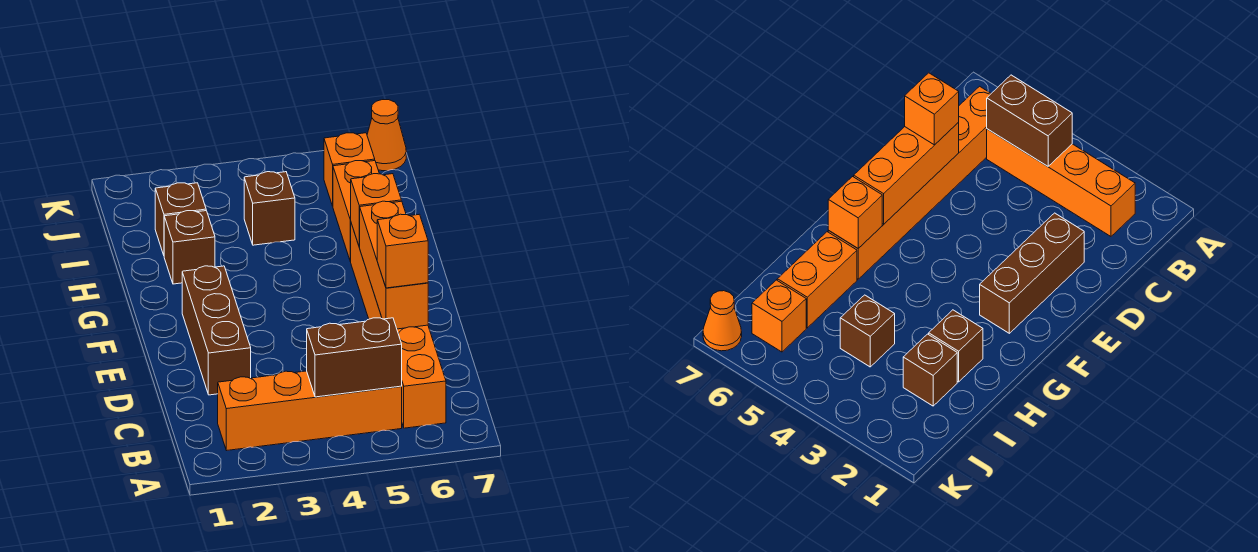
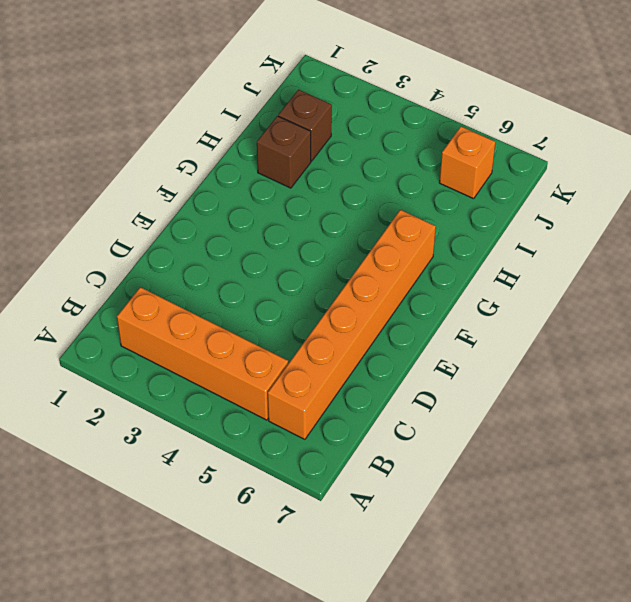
none -> brown 1x3 brick [182,266,251,395]
none -> orange 1x2 brick [333,161,379,262]
none -> brown 1x1 brick [244,172,295,245]

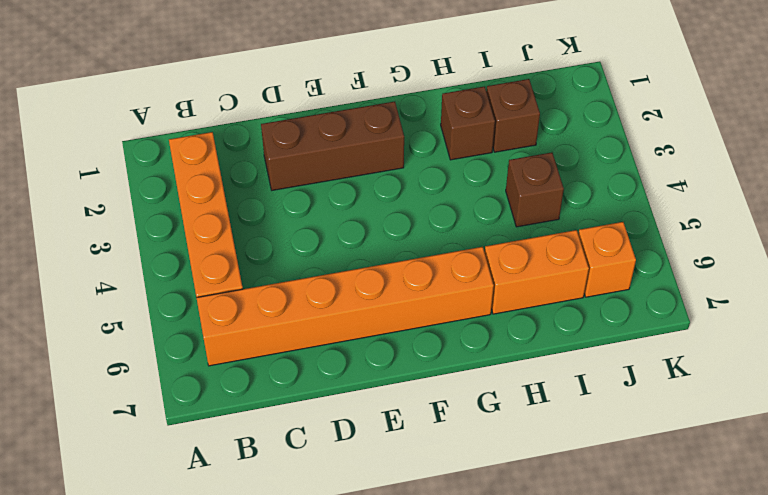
none -> orange 1x1 cone [367,100,406,171]
none -> brown 1x2 brick [307,318,402,397]
none -> orange 1x3 brick [360,201,428,329]

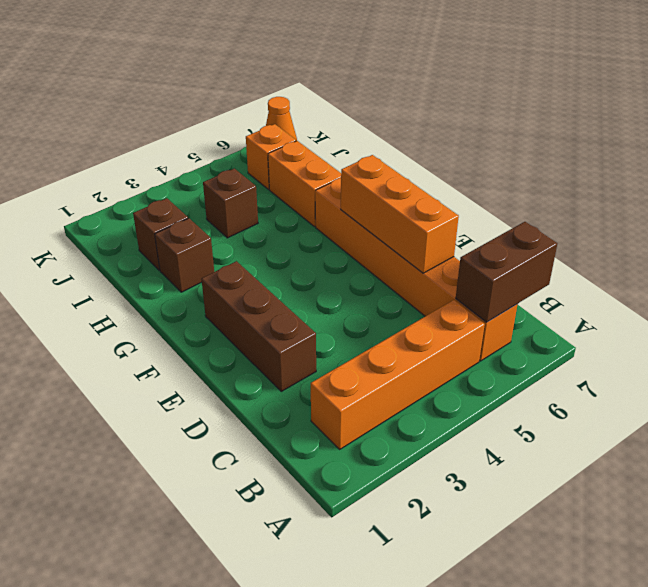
brown 1x2 brick [456,222,557,322] -> brown 1x2 brick moved to [307,318,402,397]
none -> orange 1x1 brick [351,174,401,247]
none -> orange 1x1 brick [377,214,428,288]

